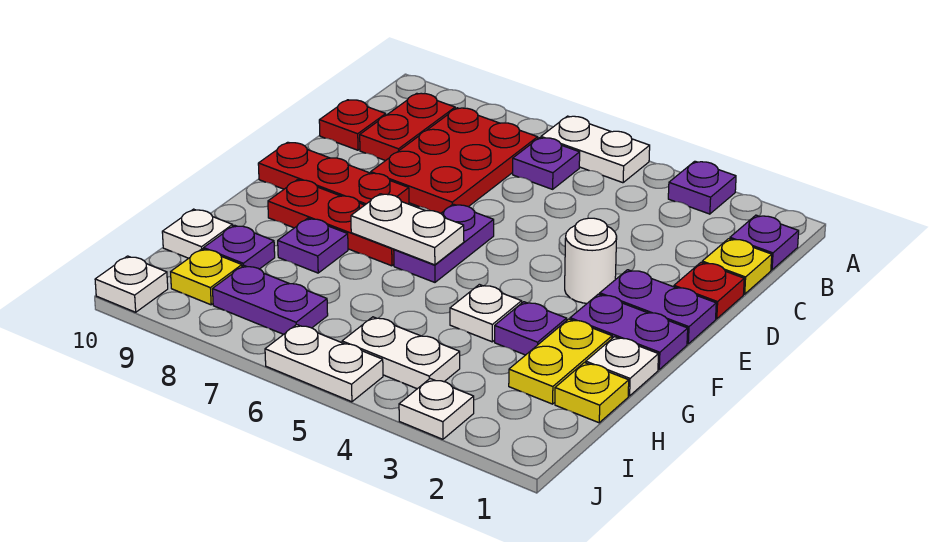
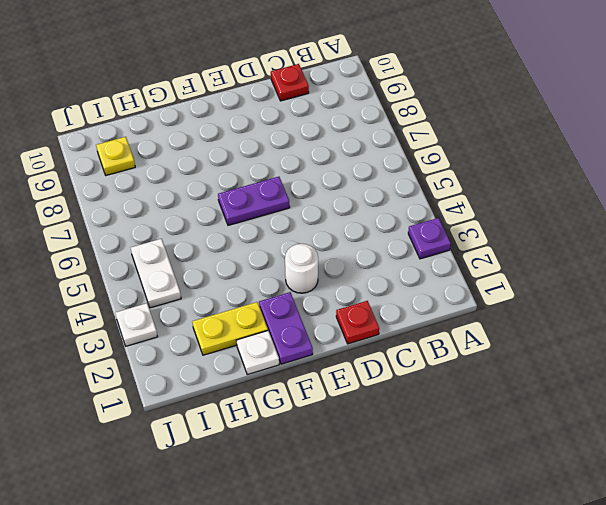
none -> white 1x2 plate [541,116,650,183]
none -> purple 1x1 plate [730,215,799,270]
none -> purple 1x1 plate [513,138,580,189]
none -> red 2x3 plate [371,108,538,213]

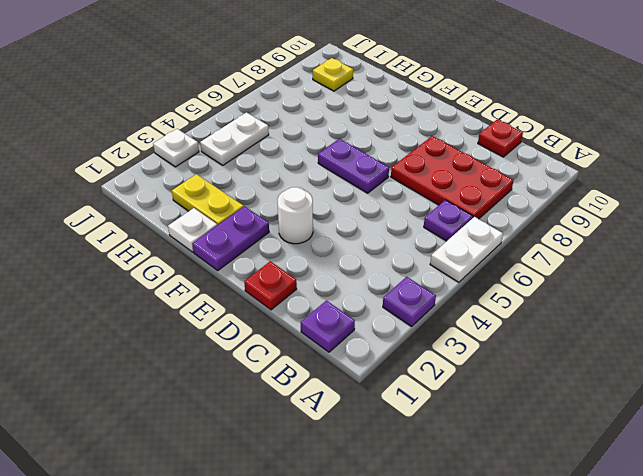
none -> red 1x2 plate [360,93,455,161]
none -> yellow 1x1 plate [702,239,772,294]
none -> purple 1x2 plate [600,270,716,344]
none -> red 1x3 plate [258,142,409,205]

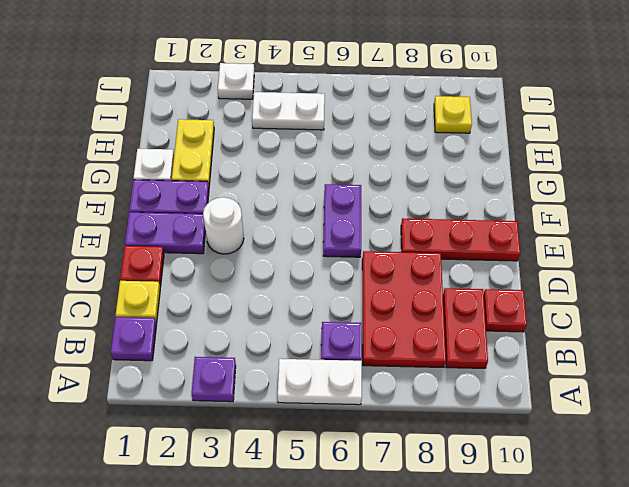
none -> red 1x3 plate [268,180,394,266]
none -> purple 1x1 plate [495,302,567,355]
none -> white 1x1 plate [450,284,522,342]
none -> purple 1x1 plate [278,218,348,273]

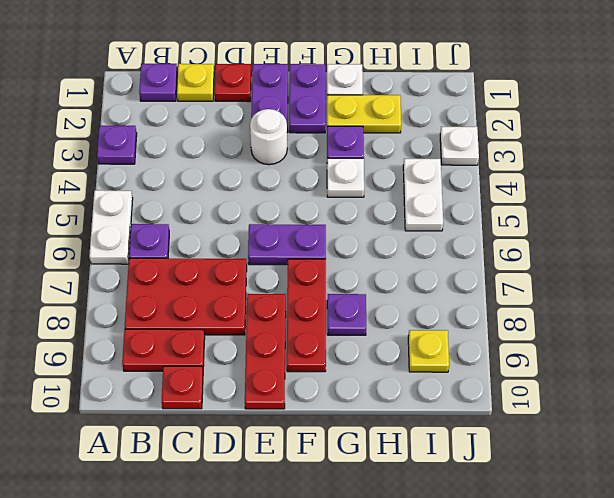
none -> yellow 1x1 plate [555,363,629,423]
none -> purple 1x1 plate [204,225,275,269]
none -> white 1x1 plate [162,209,233,258]
none -> purple 1x2 plate [213,266,328,334]

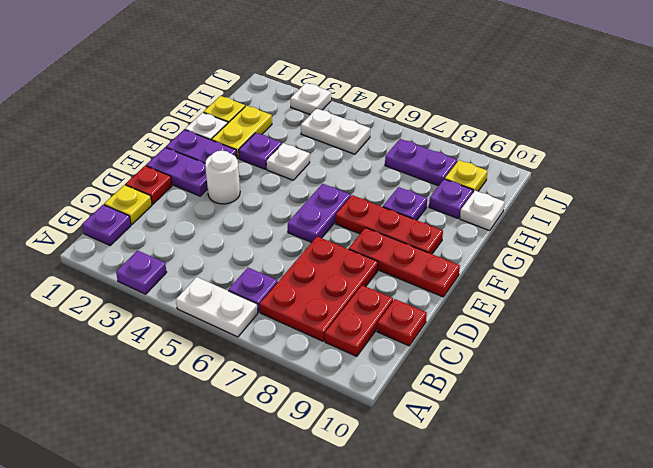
none -> white 1x2 plate [265,325,383,402]
none -> white 1x1 plate [95,256,168,312]
none -> white 1x2 plate [351,194,464,265]

